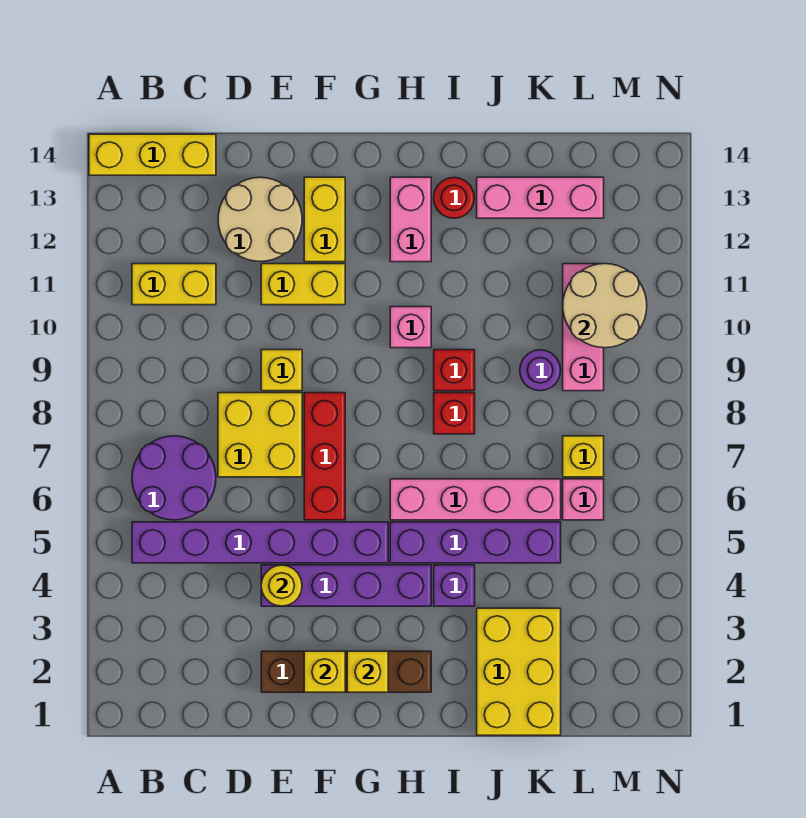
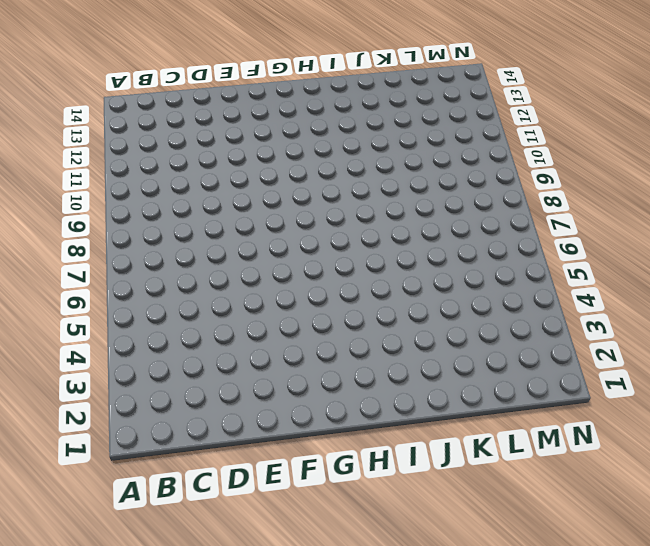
none -> yellow 1x3 brick [89,134,216,175]
none -> purple 1x6 brick [132,522,388,563]
none -> purple 2x2 round brick [132,436,216,520]
none -> yellow 1x2 brick [132,264,216,305]

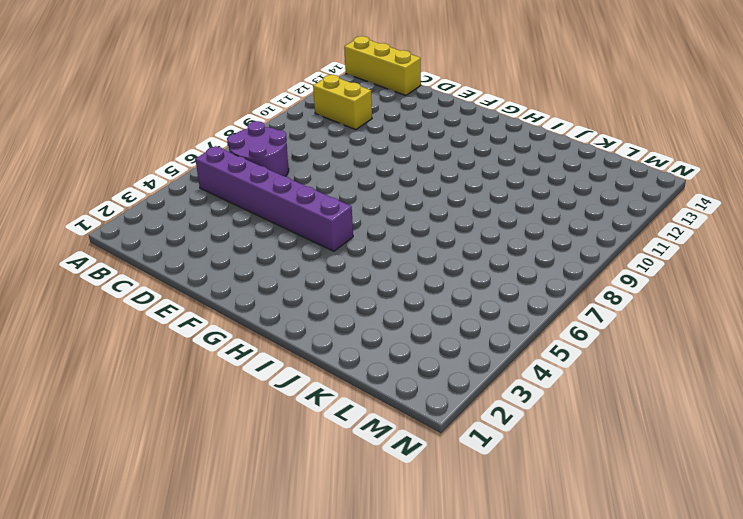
none -> yellow 2x2 brick [218,393,302,477]
none -> tan 2x2 round brick [218,177,302,261]
none -> brown 1x4 brick [261,651,431,692]
none -> purple 1x4 brick [261,565,431,606]

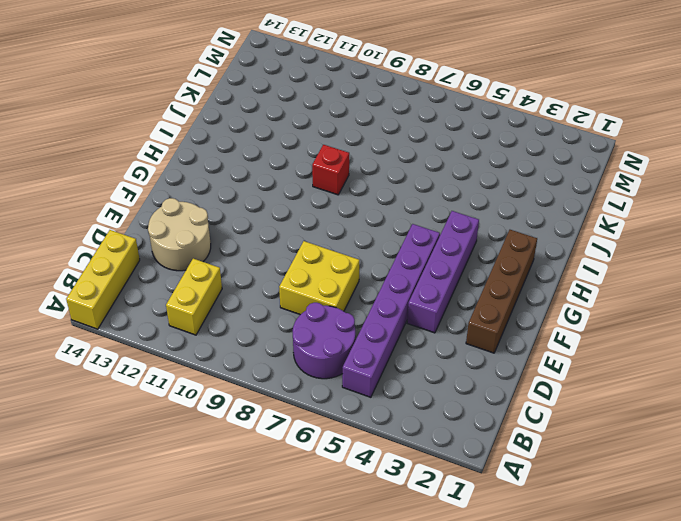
none -> yellow 1x1 brick [261,350,302,391]
none -> yellow 1x2 brick [261,264,345,305]
none -> red 1x3 brick [304,393,345,520]
none -> yellow 1x2 brick [304,177,345,262]

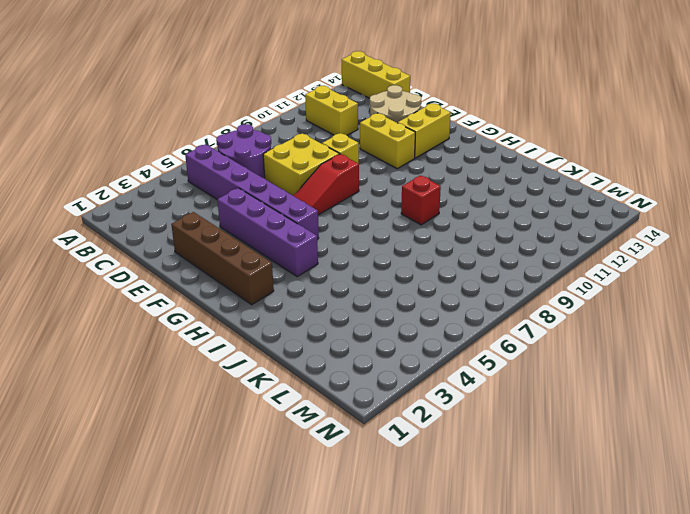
red 1x3 slope [294,154,359,215] -> red 1x3 brick [304,393,345,520]
none -> purple 1x4 brick [390,522,561,563]
none -> pink 1x4 brick [390,479,561,520]
none -> pink 1x1 brick [390,307,431,348]
none -> pink 1x2 brick [390,177,431,262]

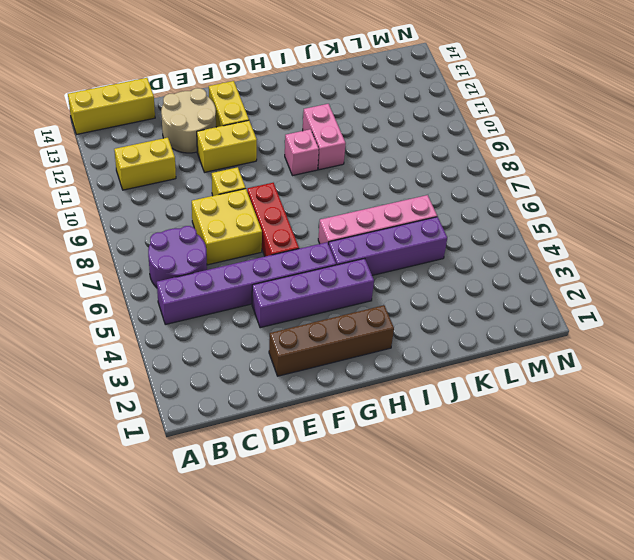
pink 1x2 brick [303,104,346,170] -> pink 1x2 brick moved to [390,177,431,262]
none -> purple 1x1 brick [434,565,475,606]
none -> red 1x1 brick [434,393,475,434]
none -> red 1x1 brick [434,350,475,391]
none -> red 1x1 round brick [434,177,474,218]

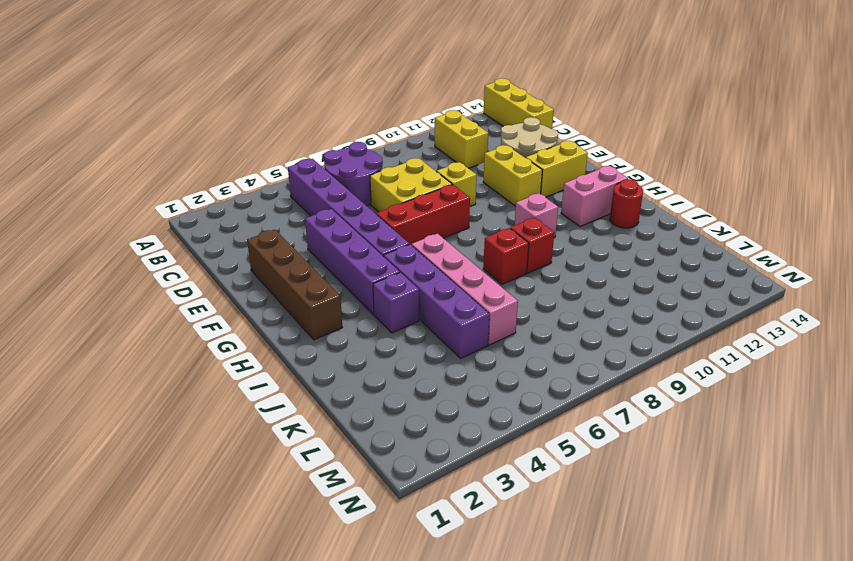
none -> yellow 2x3 brick [477,608,561,735]
none -> pink 1x3 brick [477,177,604,218]
none -> purple 1x1 round brick [520,350,561,391]
none -> pink 1x1 brick [563,479,604,520]

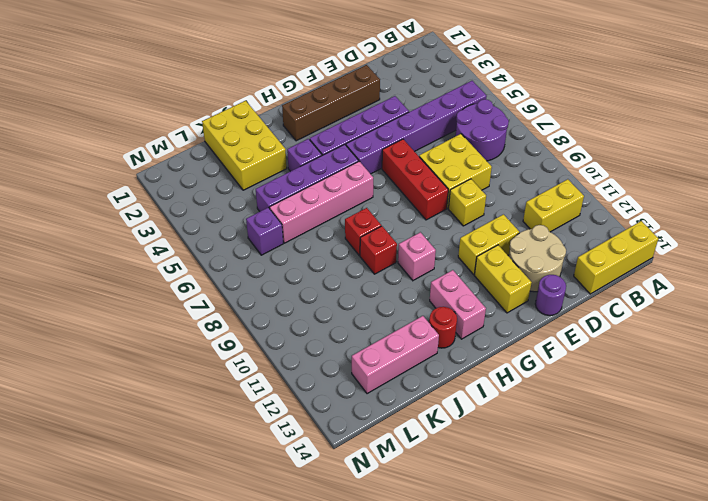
purple 1x1 round brick [535,275,566,316] -> purple 1x1 round brick moved to [520,350,561,391]
purple 1x1 brick [246,208,283,255] -> pink 1x1 brick [563,479,604,520]
none -> yellow 1x1 brick [563,436,604,477]
none -> pink 1x3 brick [563,264,604,391]
none -> yellow 1x1 round brick [261,565,302,606]
none -> yellow 1x1 brick [304,651,345,692]

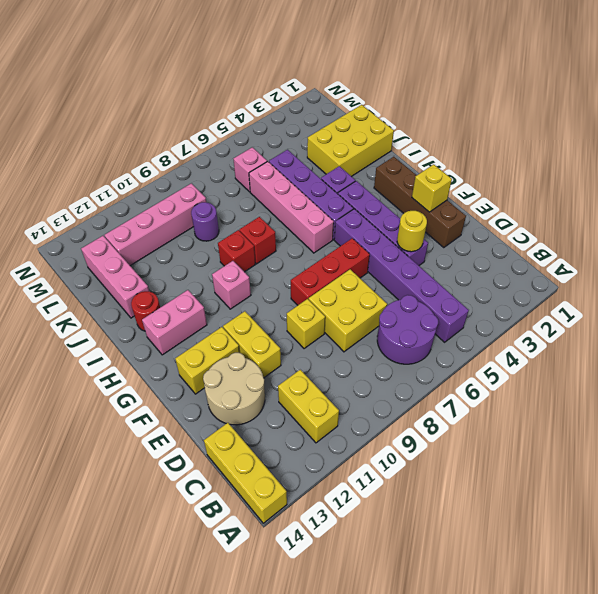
pink 1x4 brick [105,183,206,266] -> pink 1x3 brick [563,264,604,391]
none -> yellow 1x1 brick [563,436,604,477]
none -> yellow 1x1 brick [347,651,388,692]
none -> tan 2x2 round brick [563,264,647,348]

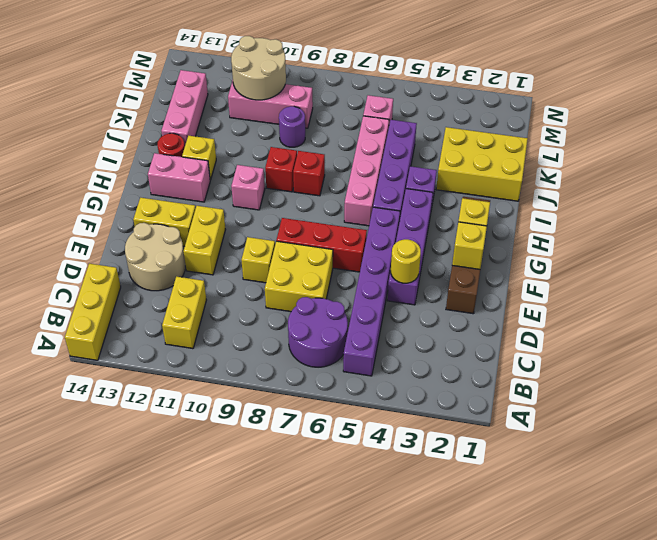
yellow 1x1 brick [182,136,216,180] -> yellow 1x1 brick moved to [563,436,604,477]

